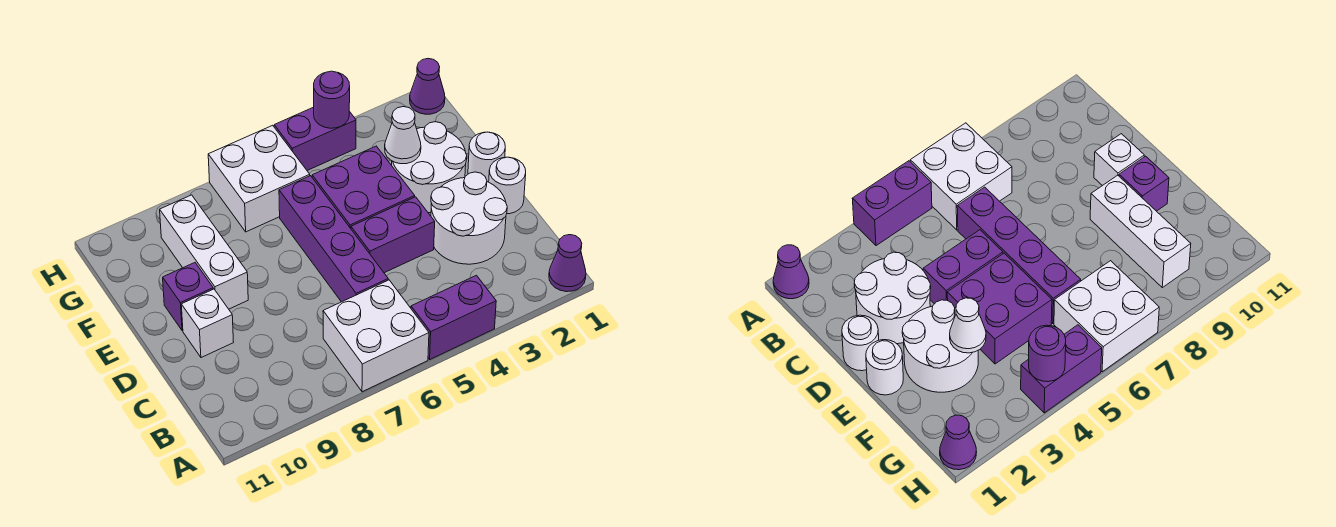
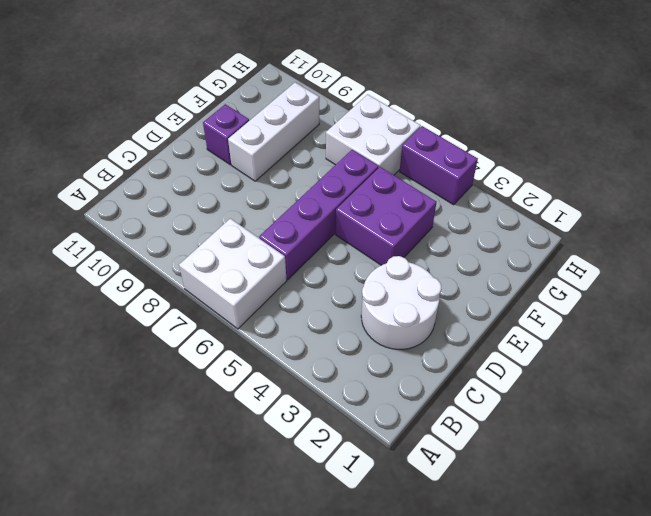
none -> purple 1x1 cone [549,235,586,292]
none -> purple 1x2 brick [411,275,496,359]
none -> white 1x1 round brick [489,157,526,214]

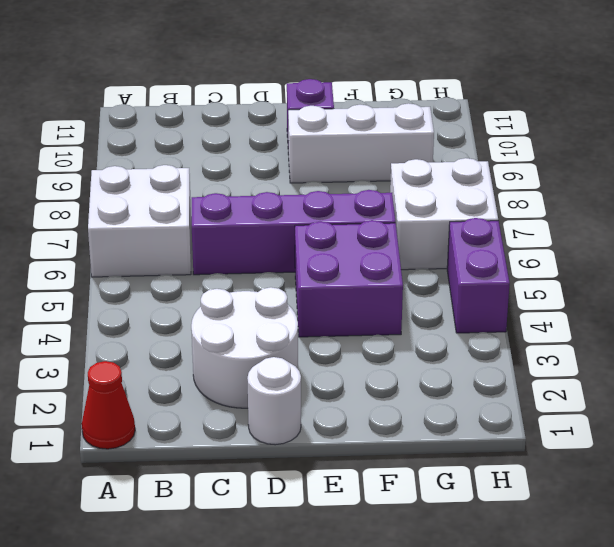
red 1x1 cone [82,361,135,449] -> purple 1x1 cone [549,235,586,292]
none -> purple 1x2 brick [411,275,496,359]
none -> purple 1x2 brick [351,197,435,273]
none -> white 1x1 brick [181,289,234,358]

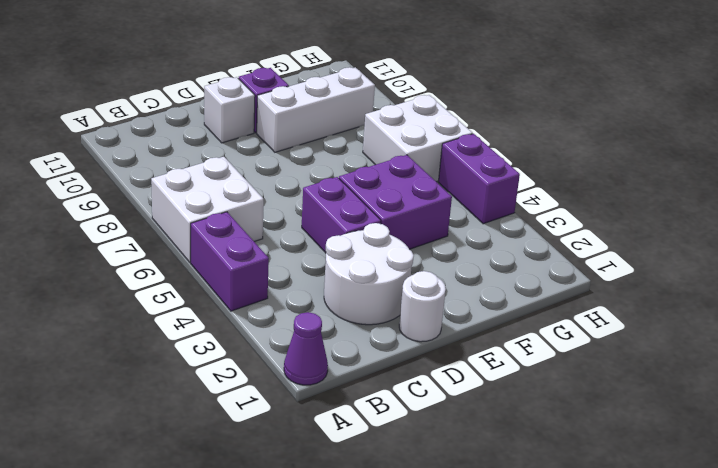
none -> purple 1x4 brick [279,176,388,302]
none -> white 1x1 round brick [468,132,505,182]
none -> white 2x2 round brick [392,122,467,213]

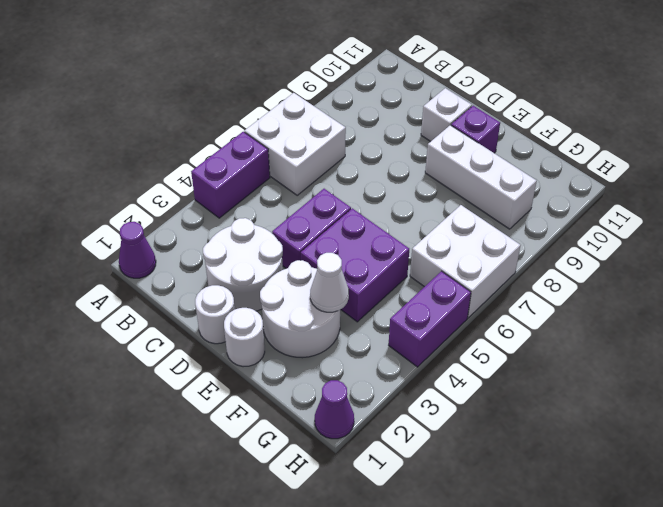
none -> purple 1x4 brick [279,176,388,302]
none -> purple 1x1 round brick [314,71,350,128]

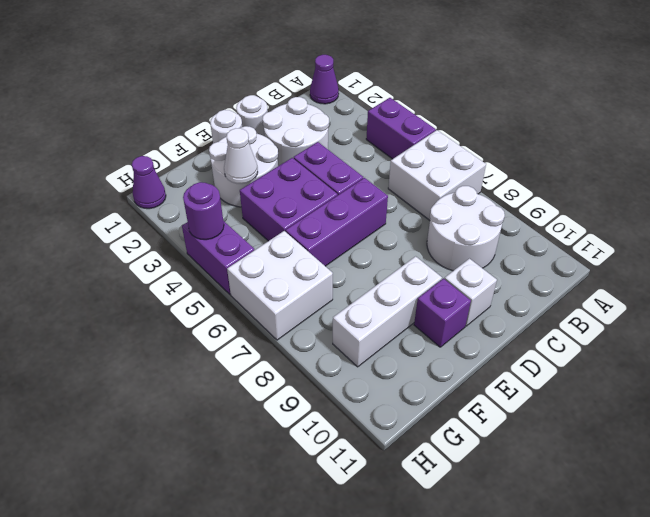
white 2x2 round brick [427,186,505,271] -> none
purple 1x3 brick [286,178,388,266] -> purple 1x4 brick [279,176,388,302]

